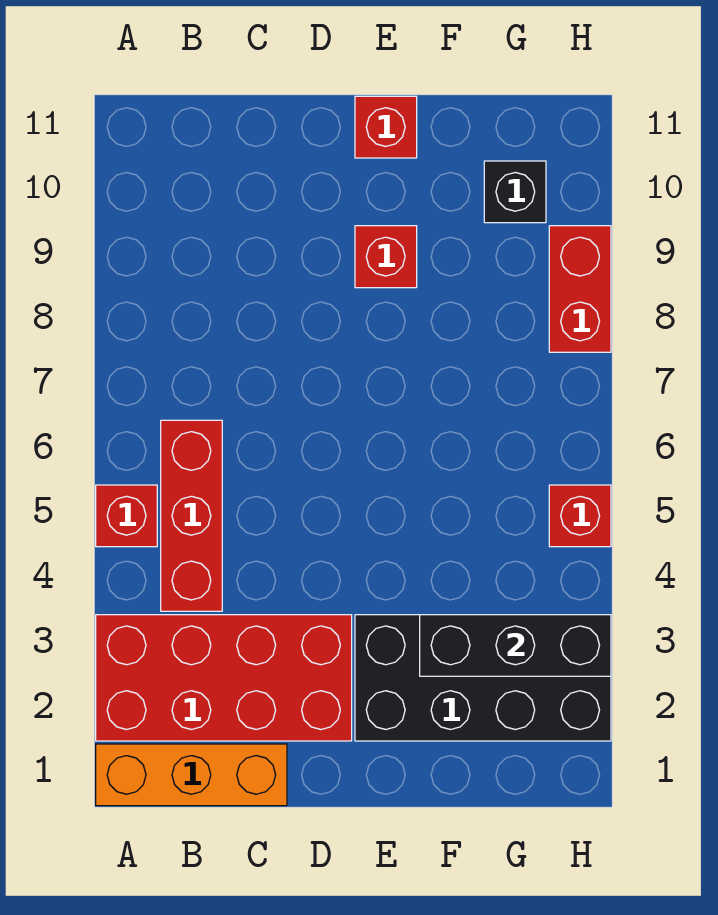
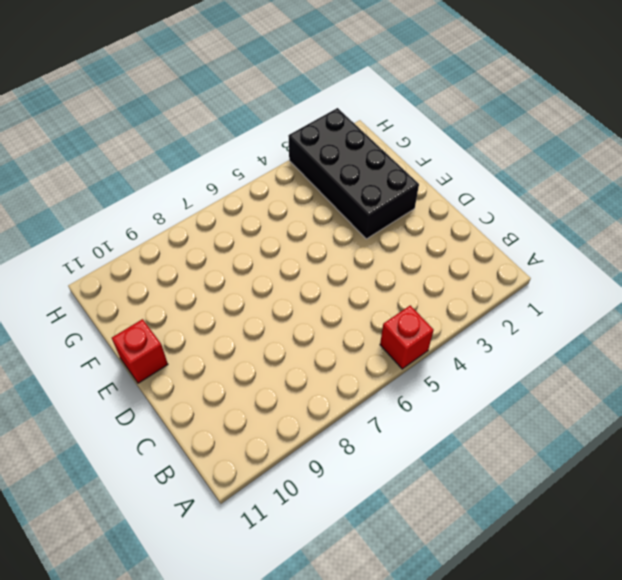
none -> orange 1x3 brick [96,744,287,806]
none -> red 2x4 brick [96,615,352,741]

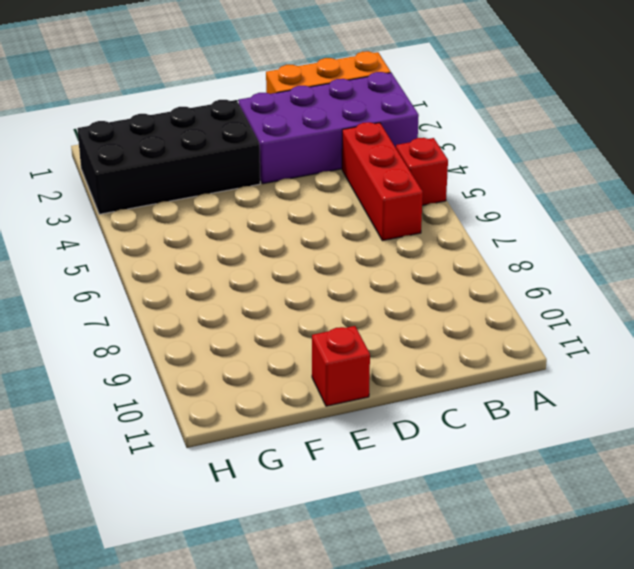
purple 2x4 brick [238,72,419,184] -> red 2x4 brick [96,615,352,741]
none -> red 1x1 brick [355,226,417,288]
none -> black 1x1 brick [484,161,546,223]

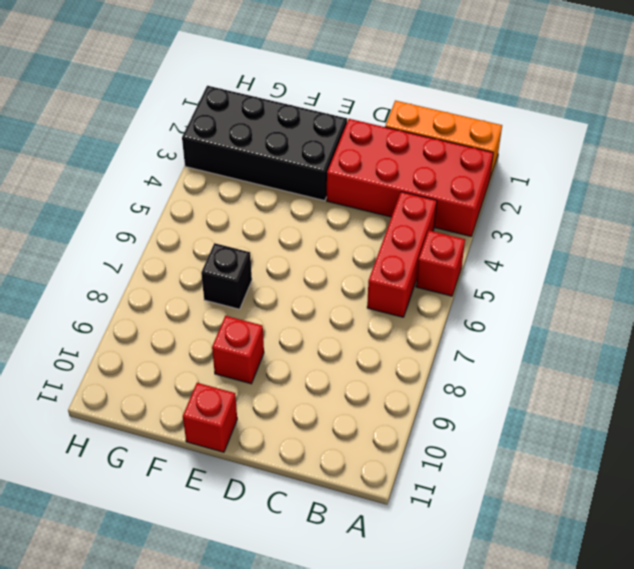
black 1x1 brick [201,243,252,309] -> black 1x1 brick moved to [484,161,546,223]
none -> red 1x1 brick [549,485,611,547]
none -> red 1x2 brick [549,226,611,352]

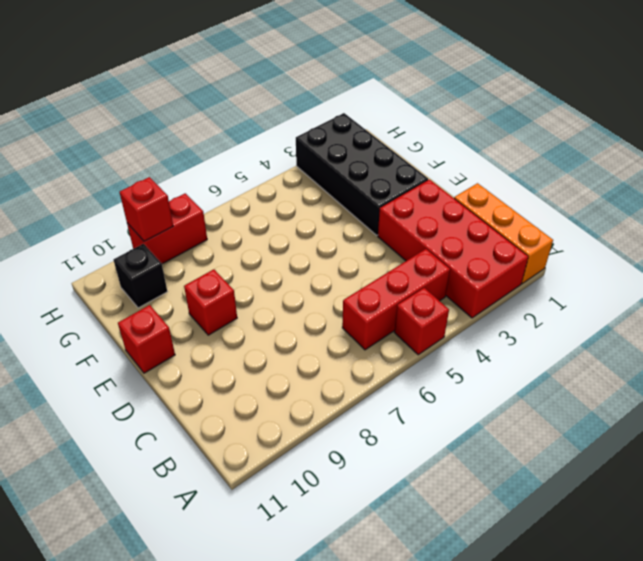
red 1x1 brick [120,177,173,241] -> red 1x1 brick moved to [549,485,611,547]
none -> black 1x3 brick [420,615,611,676]

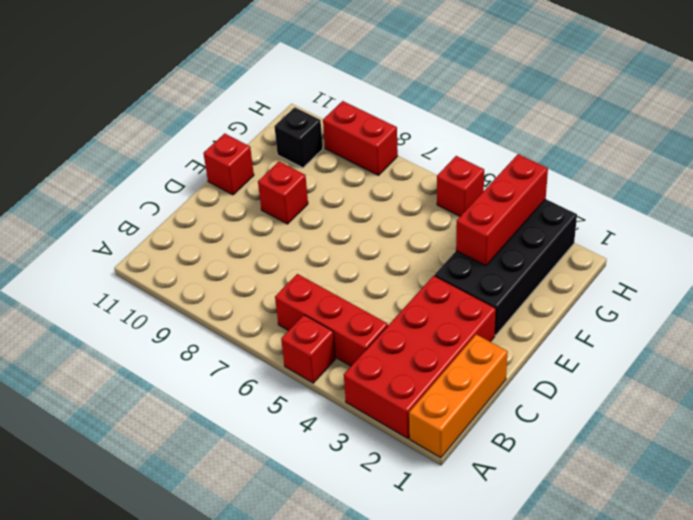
red 1x3 brick [456,154,548,266] -> black 1x3 brick [420,615,611,676]

